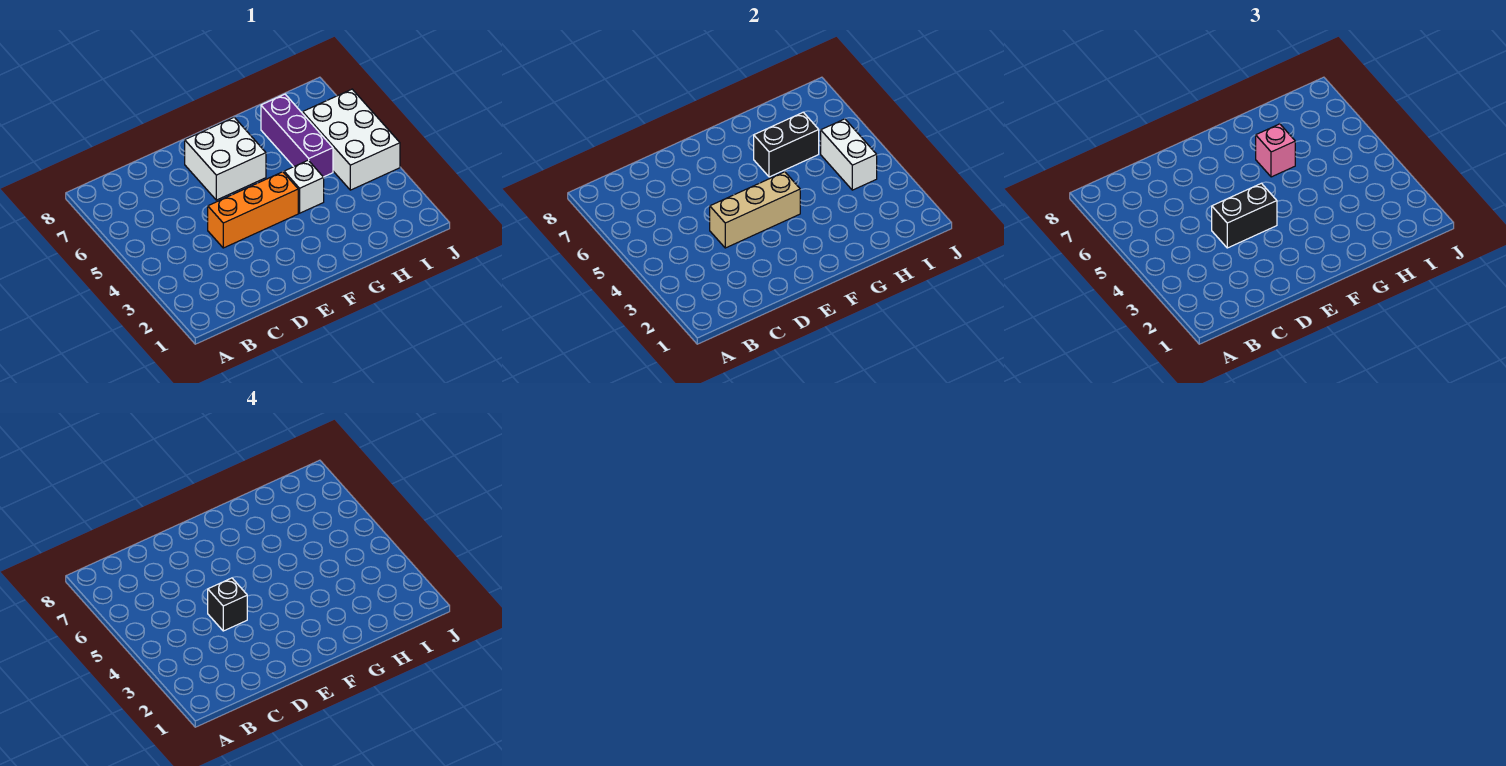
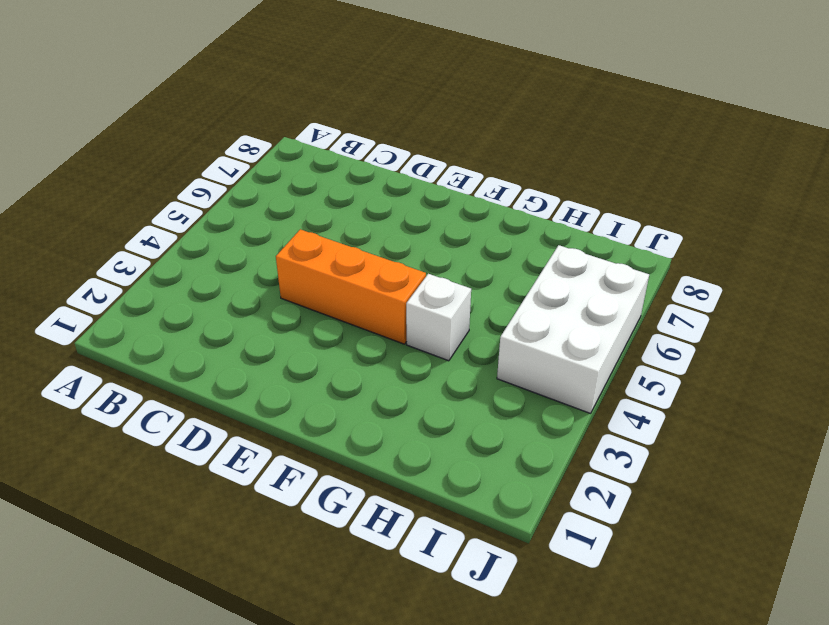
none -> white 2x2 brick [185,117,266,200]
none -> purple 1x3 brick [261,94,333,177]

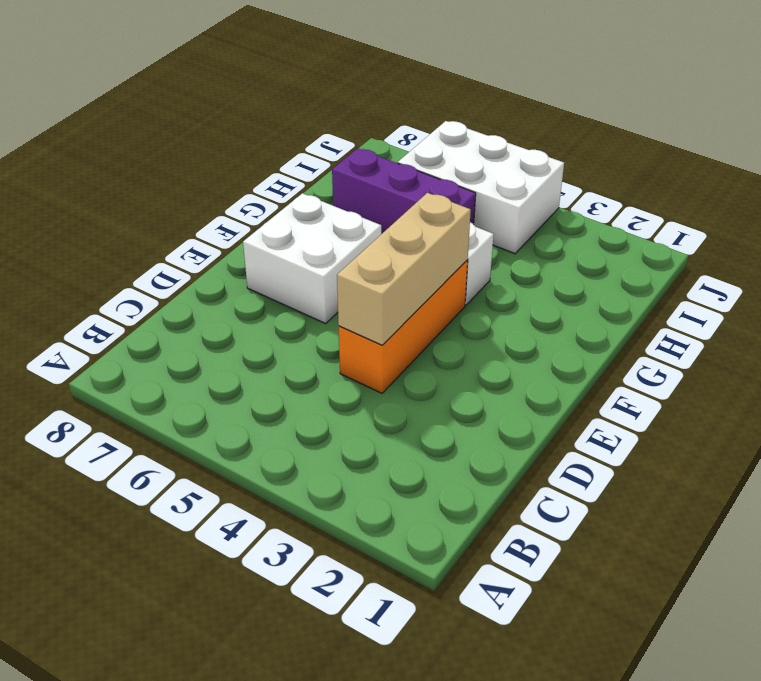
none -> black 1x2 brick [754,112,819,177]
none -> white 1x2 brick [821,119,877,190]

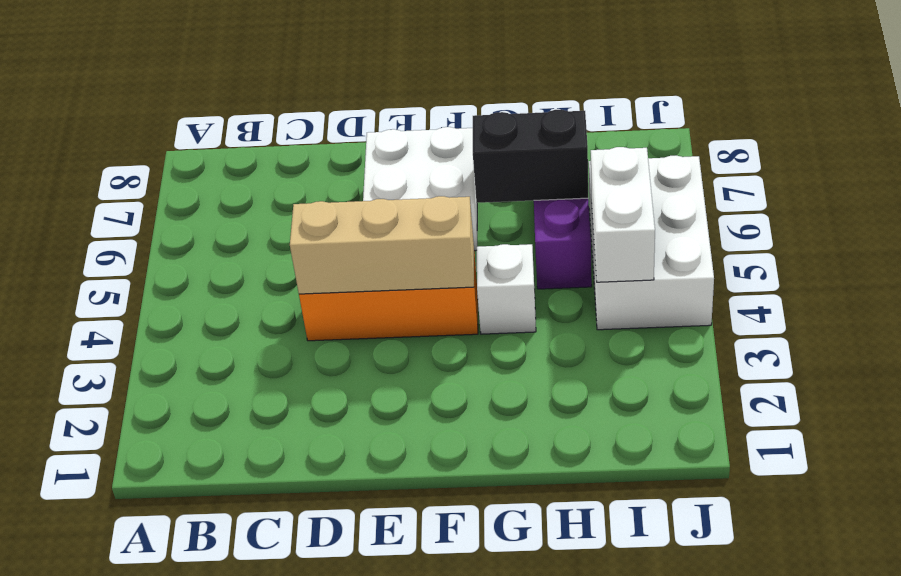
none -> black 1x2 brick [1212,183,1277,248]
none -> pink 1x1 brick [1256,124,1295,177]

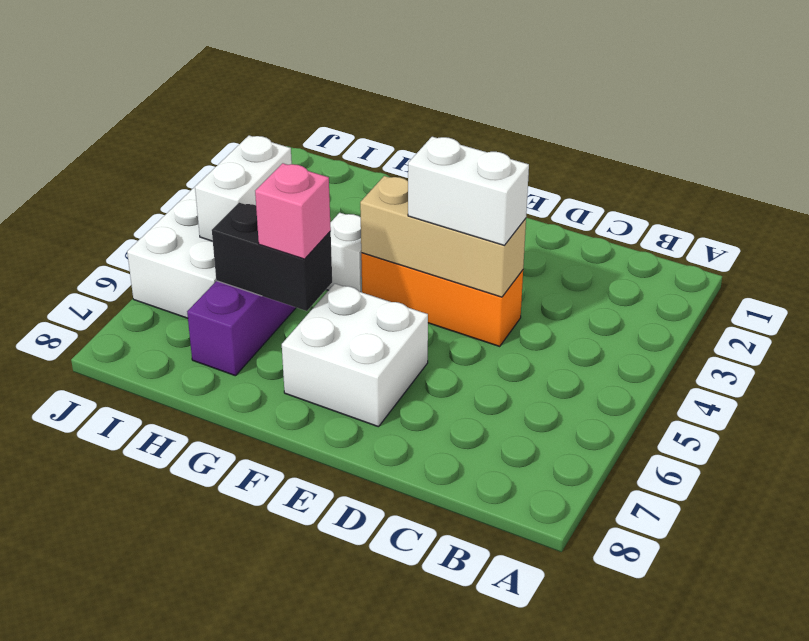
white 1x2 brick [408,137,529,245] -> black 1x2 brick [1212,183,1277,248]
none -> black 1x1 brick [208,578,247,631]

